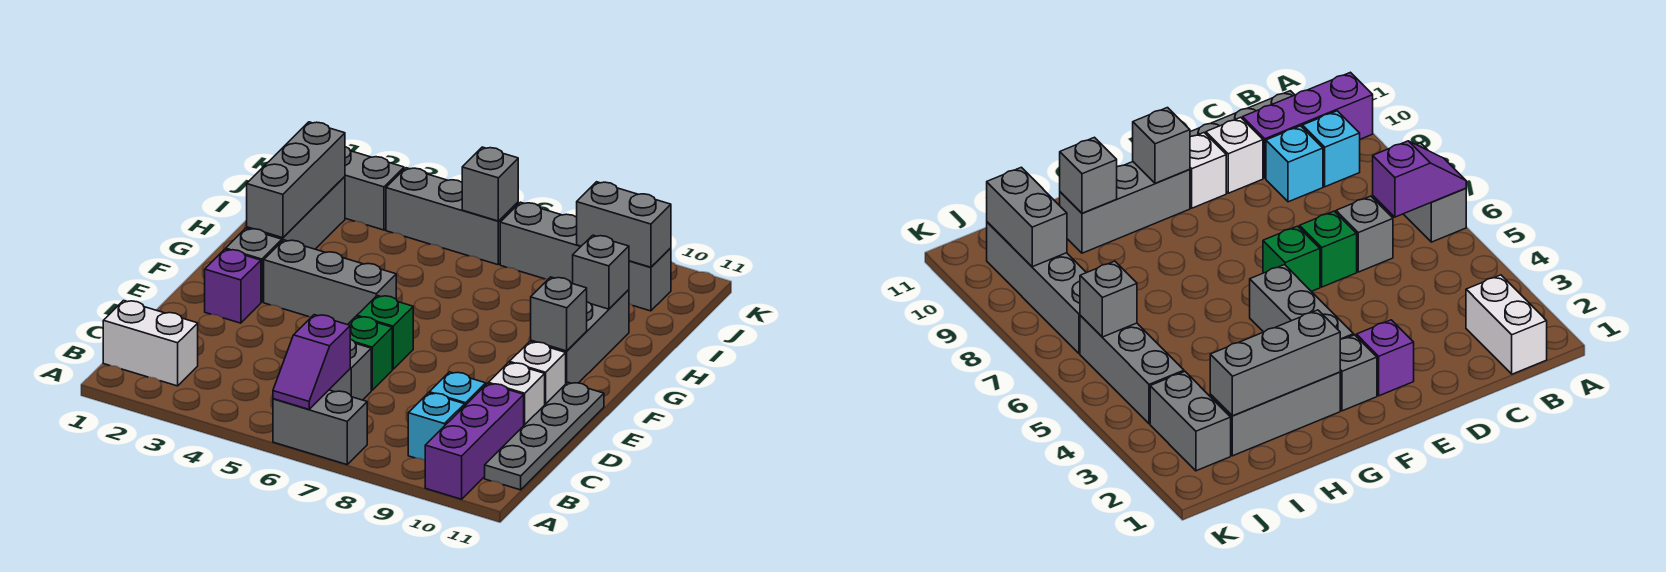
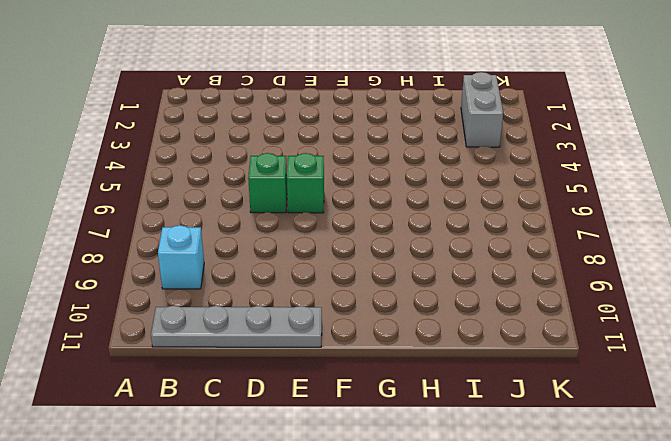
none -> grey 1x2 brick [273,390,367,465]
none -> purple 1x3 brick [425,383,524,499]
none -> white 1x2 brick [103,301,198,386]

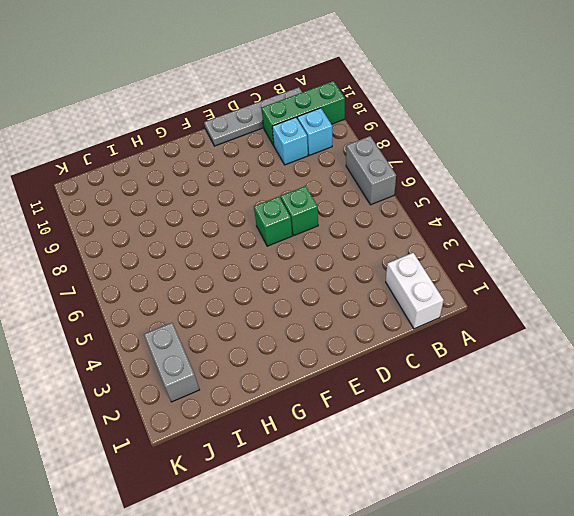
green 1x3 brick [261,81,345,146] -> purple 1x3 brick [425,383,524,499]
none -> grey 1x1 brick [329,339,371,400]
none -> white 1x1 brick [488,362,545,425]
none -> purple 1x1 brick [205,249,261,323]

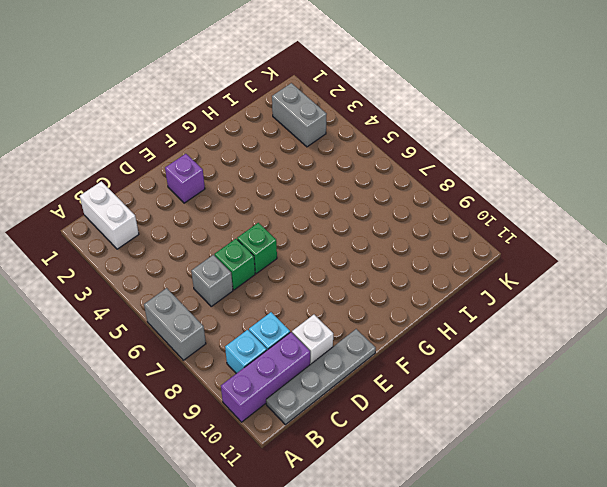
none -> white 1x1 brick [509,342,566,404]
none -> grey 1x1 brick [226,228,282,302]
none -> grey 1x3 brick [264,240,396,325]

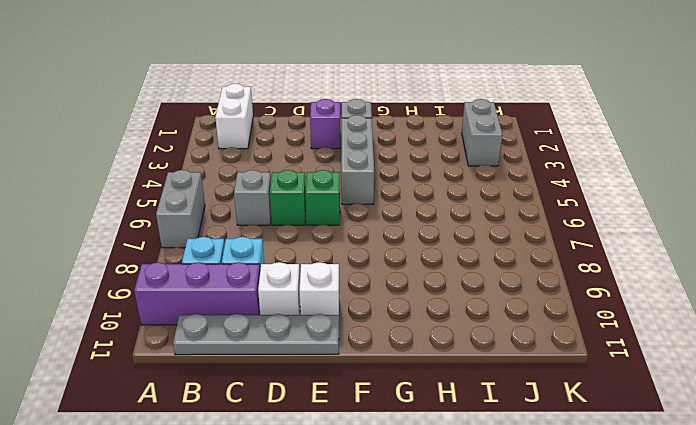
none -> grey 1x3 brick [531,290,629,383]
none -> grey 1x3 brick [247,177,345,249]
none -> grey 1x3 brick [386,168,518,265]

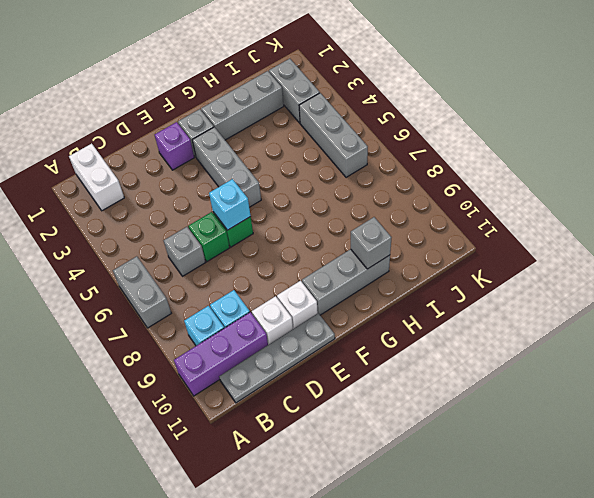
cyan 1x1 brick [209,179,251,230] -> none
none -> grey 1x4 brick [500,202,671,311]
none -> purple 1x2 slope [273,315,350,409]
none -> grey 1x1 brick [531,277,587,351]

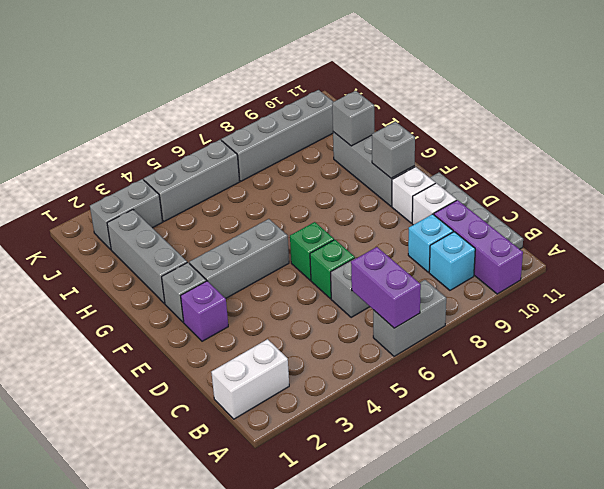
purple 1x2 brick [351,247,421,328] -> purple 1x2 slope [273,315,350,409]
none -> grey 1x3 brick [247,122,345,238]
none -> grey 1x1 brick [462,147,518,221]
none -> grey 1x2 brick [577,182,671,267]

